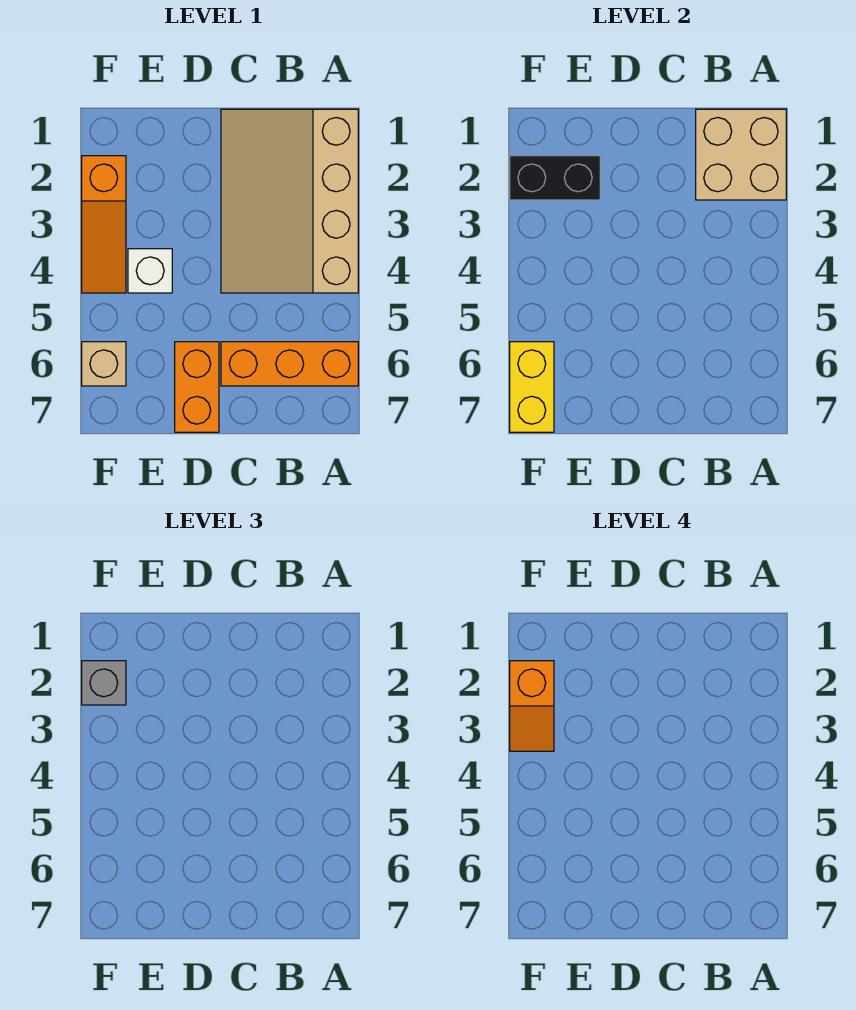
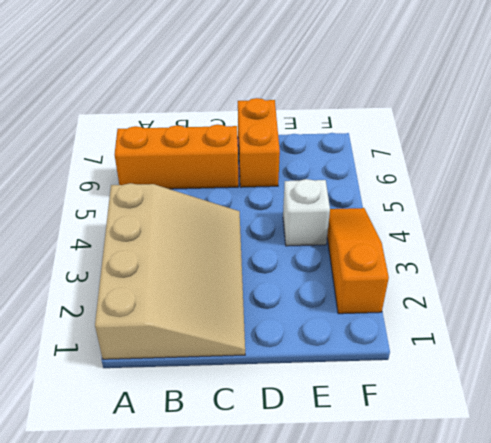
none -> tan 1x1 brick [82,342,126,386]
none -> tan 2x2 brick [696,109,786,200]

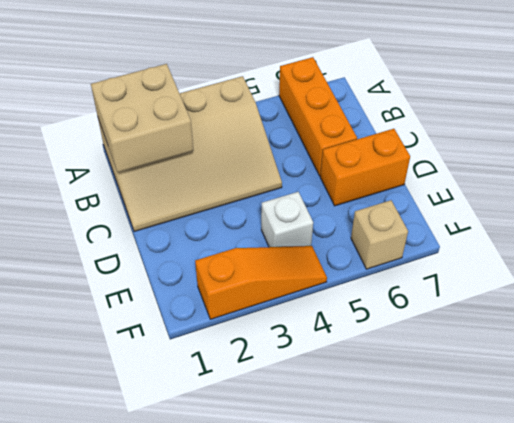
none -> black 1x2 brick [510,156,600,200]
none -> yellow 1x2 brick [510,342,554,432]

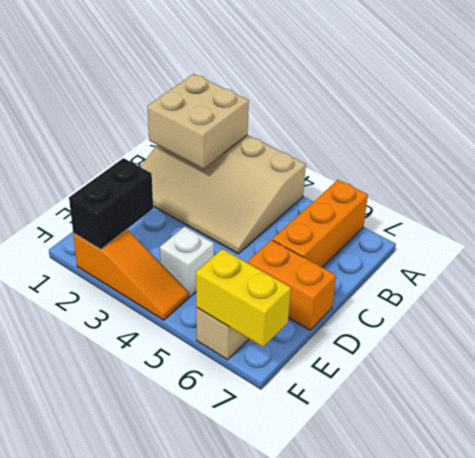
none -> grey 1x1 brick [82,661,126,705]
none -> orange 1x2 slope [510,661,554,751]

